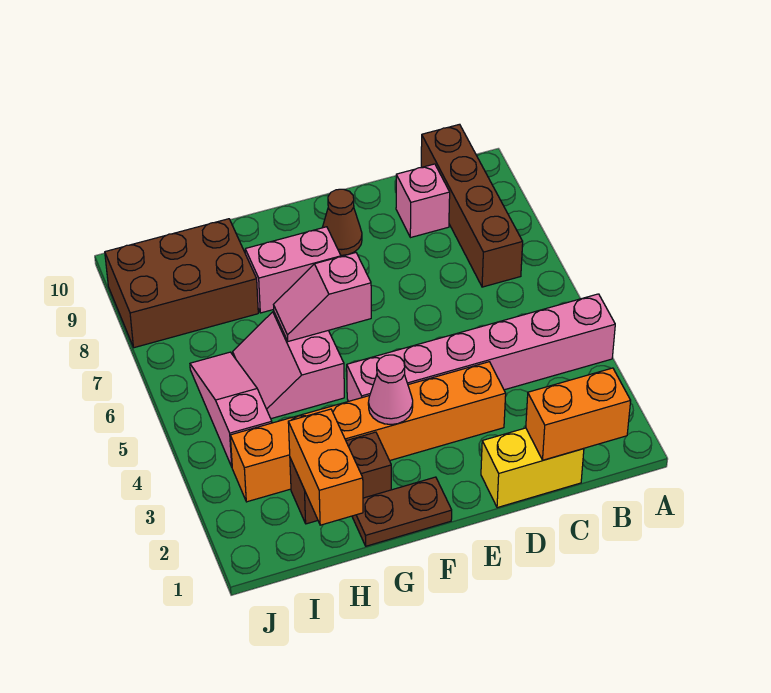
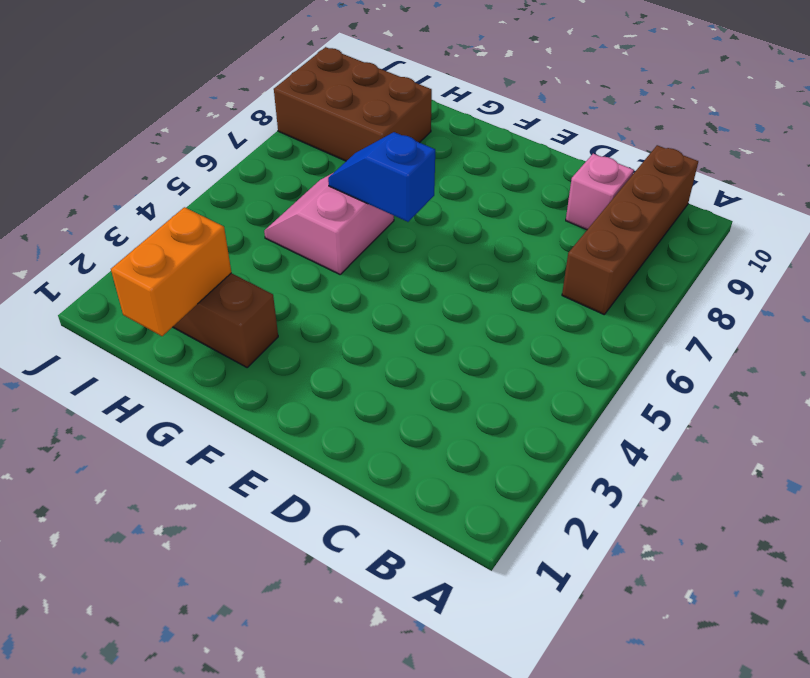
blue 1x2 slope [328,132,435,222] -> pink 1x2 slope [274,253,371,341]
none -> pink 1x6 brick [347,294,615,401]
none -> yellow 1x2 brick [481,428,584,508]
none -> orange 1x6 brick [230,362,506,502]

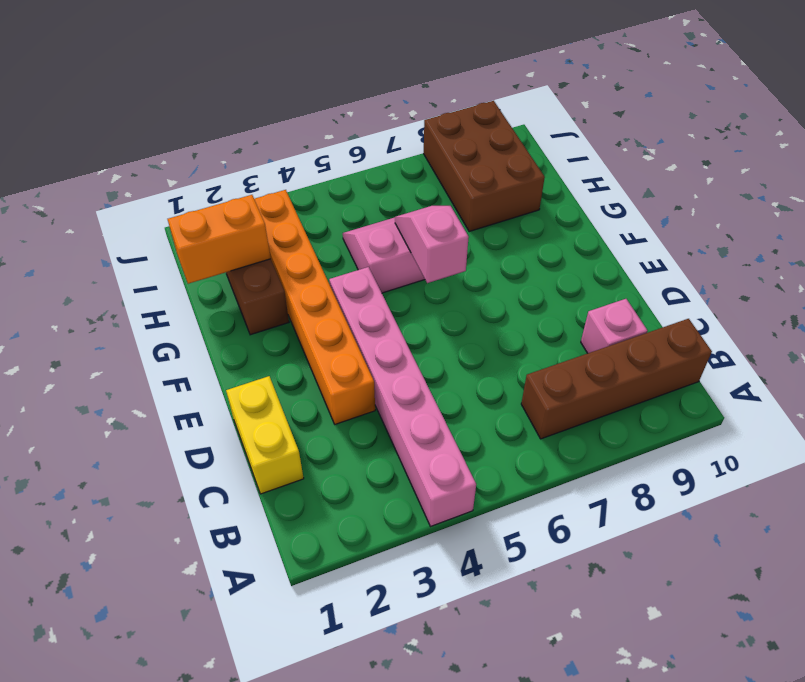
none -> brown 1x1 cone [322,189,362,255]
none -> brown 1x2 plate [352,477,452,546]
none -> pink 1x2 brick [245,227,341,313]

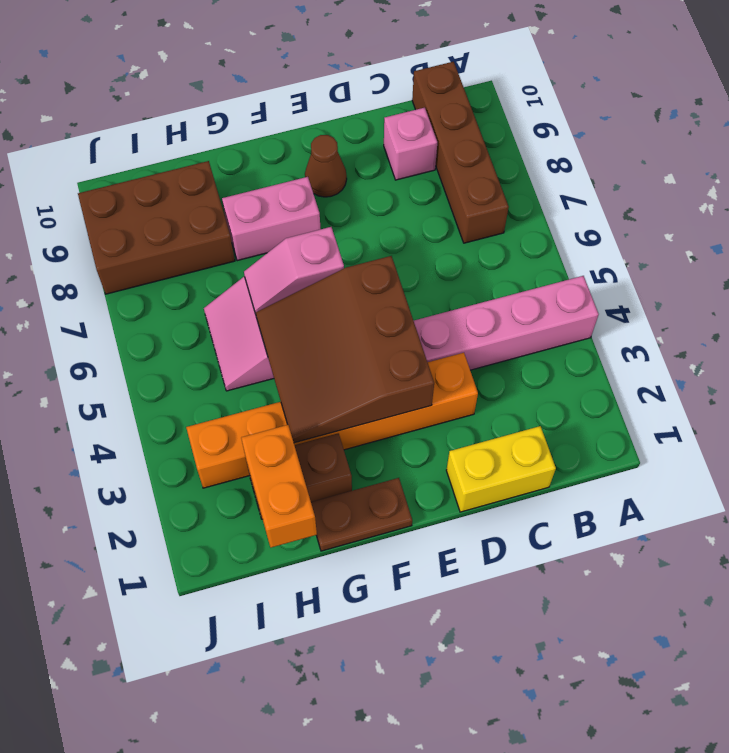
brown 3x3 slope [256,256,434,443] -> pink 1x1 cone [368,355,413,425]
none -> pink 1x3 slope [190,352,272,467]
none -> orange 1x2 brick [526,368,631,460]

